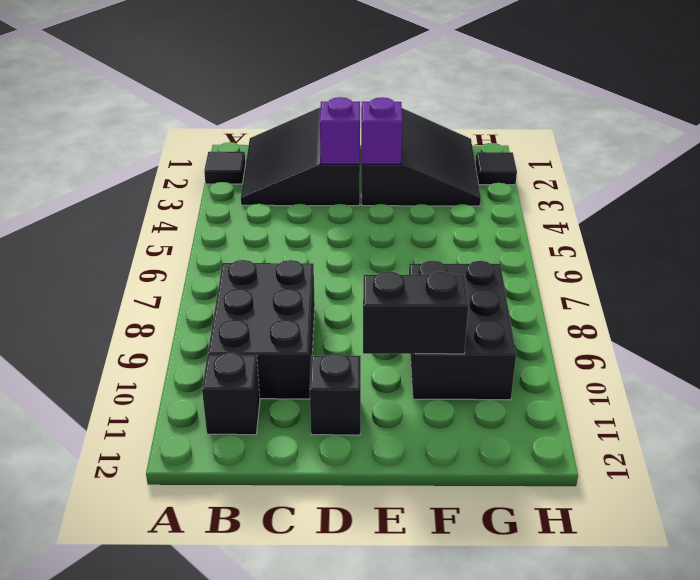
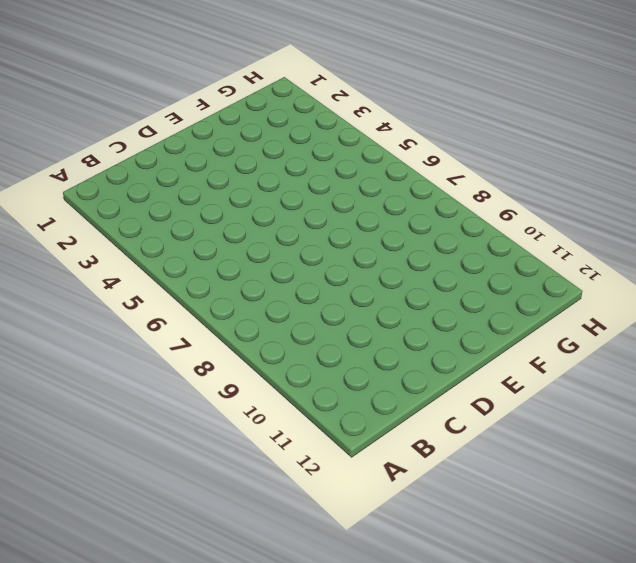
none -> black 1x1 tile [204,152,246,184]
none -> black 3x3 slope [241,107,360,206]

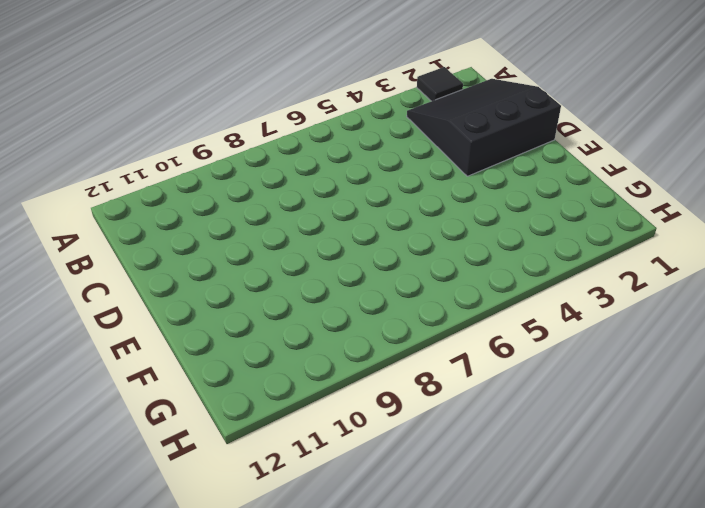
none -> black 2x3 brick [208,260,315,399]
none -> black 1x1 brick [202,353,260,435]

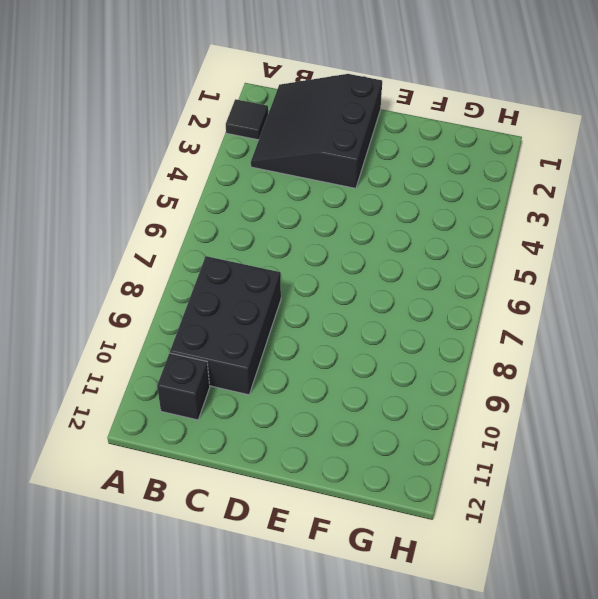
none -> black 1x1 brick [310,353,361,435]
none -> black 3x3 slope [361,107,481,206]

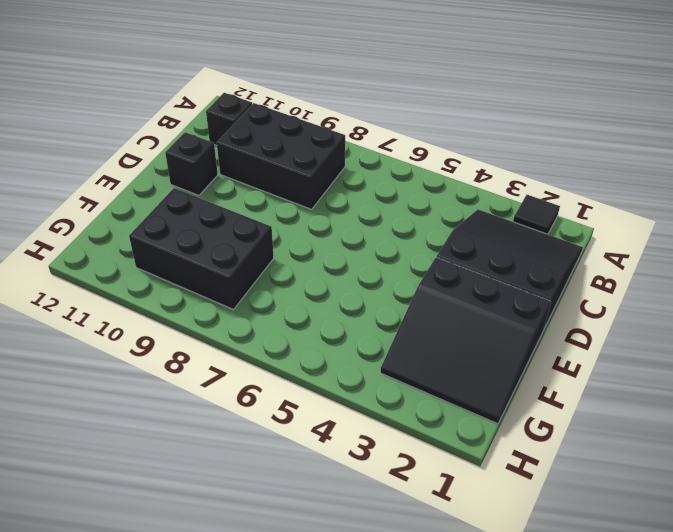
none -> black 1x1 tile [475,152,517,185]
none -> purple 1x1 brick [320,97,360,164]

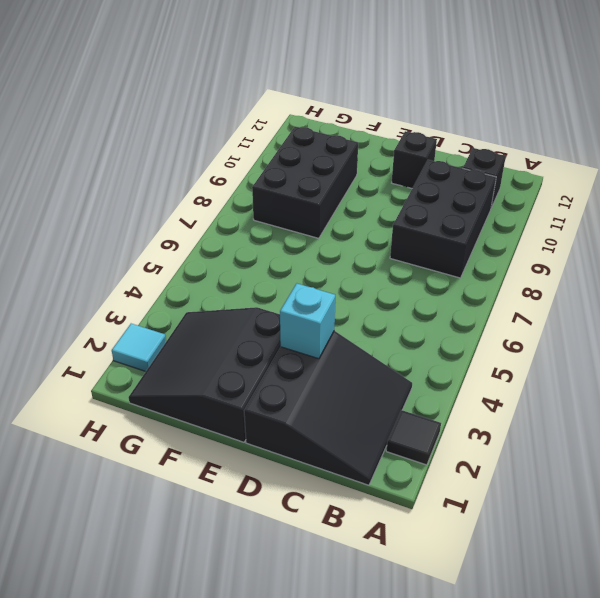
cyan 1x1 brick [280,284,335,359] -> purple 1x1 brick [320,97,360,164]
cyan 1x1 tile [112,324,166,371] -> black 1x1 tile [475,152,517,185]
none -> purple 1x1 brick [362,97,403,164]
none -> black 1x2 brick [363,271,468,354]

